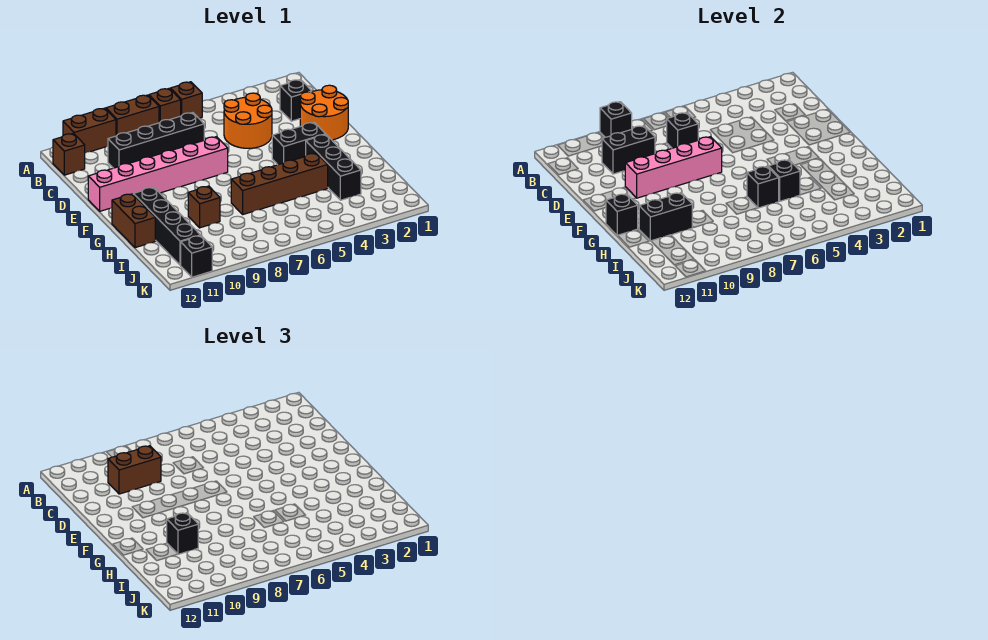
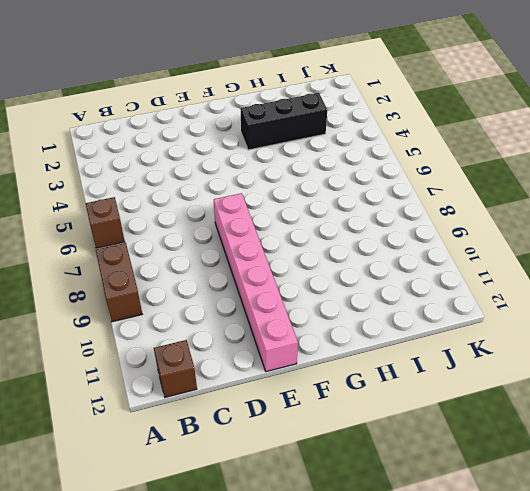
none -> brown 1x1 brick [149,88,181,123]
none -> brown 1x2 brick [63,108,116,153]
none -> black 1x1 brick [280,79,312,121]

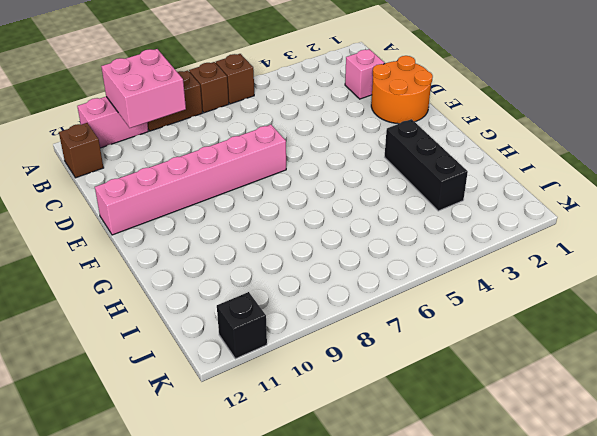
pink 2x2 brick [101,49,186,128] -> black 1x1 brick [600,102,632,137]
pink 1x2 brick [77,97,148,148] -> brown 1x2 brick [63,108,116,153]
pink 1x1 brick [345,49,385,99] -> black 1x1 brick [280,79,312,121]
none -> orange 2x2 round brick [224,93,272,148]
none -> black 1x4 brick [108,113,204,168]
none -> black 1x2 brick [272,122,326,165]

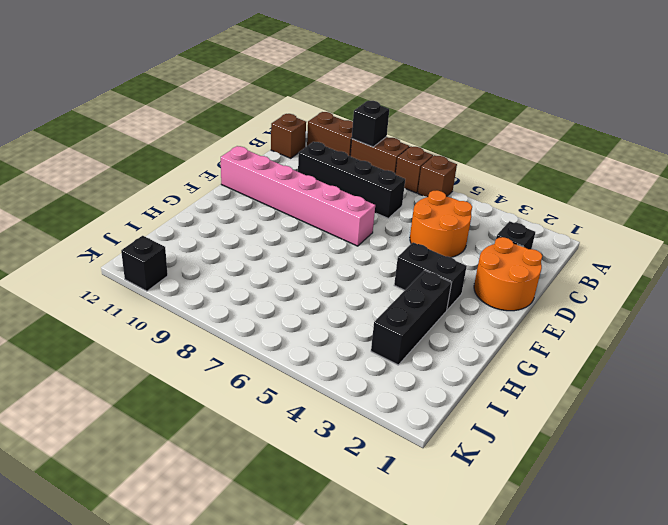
none -> black 1x4 brick [133,187,201,265]
none -> brown 1x2 brick [112,194,155,248]
none -> brown 1x4 brick [231,153,328,214]

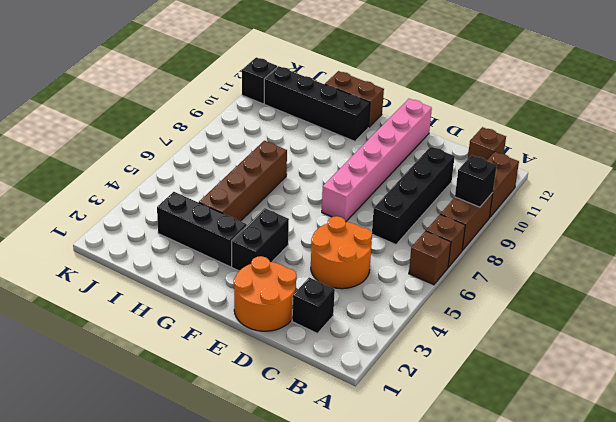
none -> brown 1x1 brick [188,186,220,228]
none -> black 1x1 brick [667,113,698,148]
none -> black 1x2 brick [602,126,655,174]

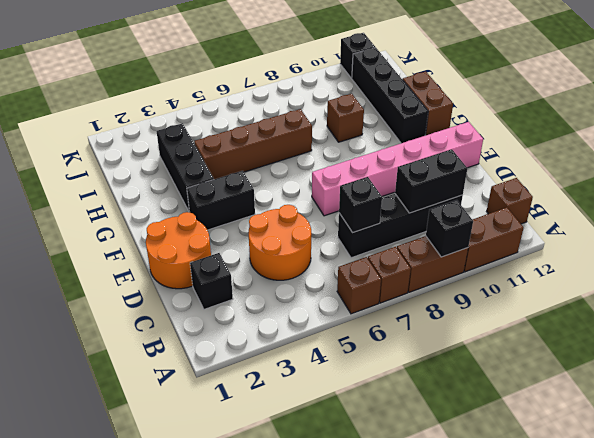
none -> pink 1x4 brick [625,137,722,198]
none -> black 1x1 brick [606,194,638,236]
none -> black 1x1 brick [768,160,800,201]

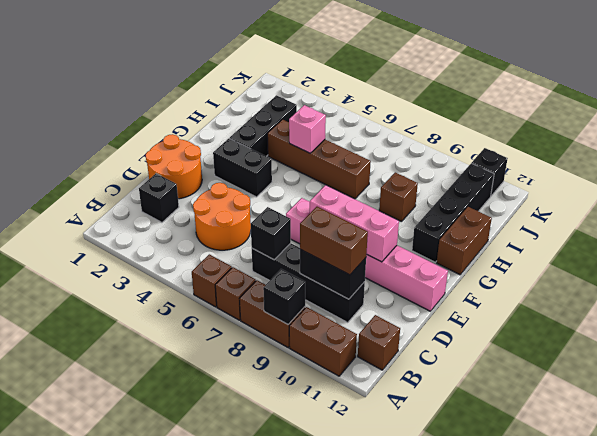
pink 1x3 brick [310,185,399,262] -> pink 1x4 brick [625,137,722,198]
pink 1x1 brick [289,105,326,153] -> black 1x1 brick [768,160,800,201]
none -> black 1x1 brick [606,194,638,236]
none -> black 1x1 brick [747,166,779,208]
none -> black 1x2 brick [639,193,692,241]

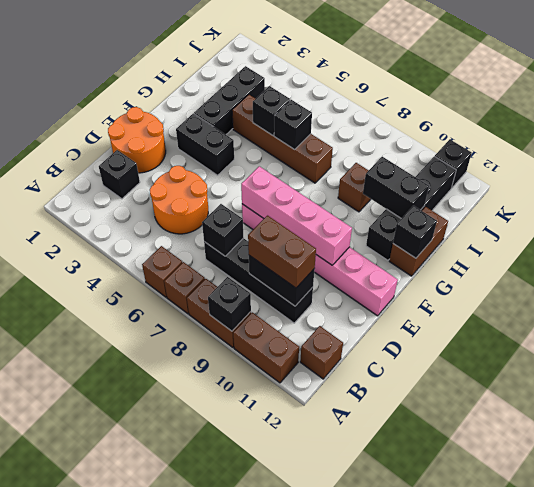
none -> black 1x1 brick [167,513,198,554]

